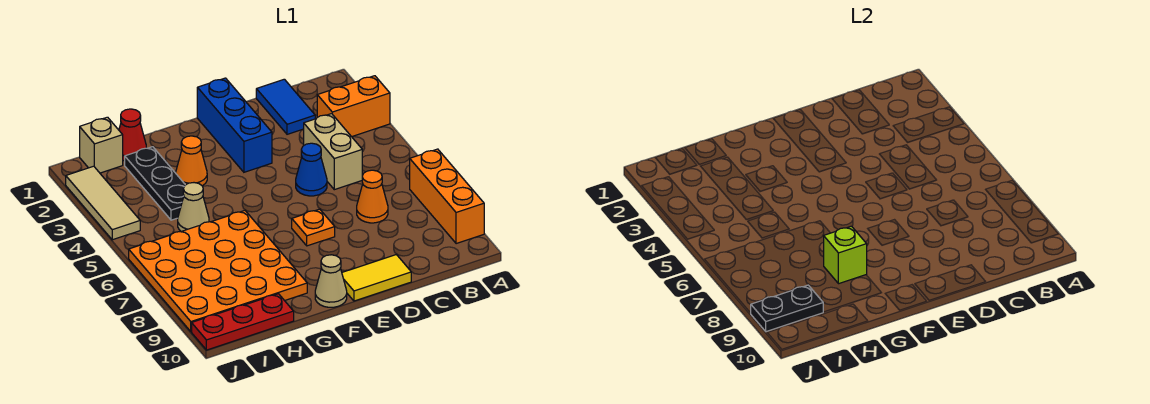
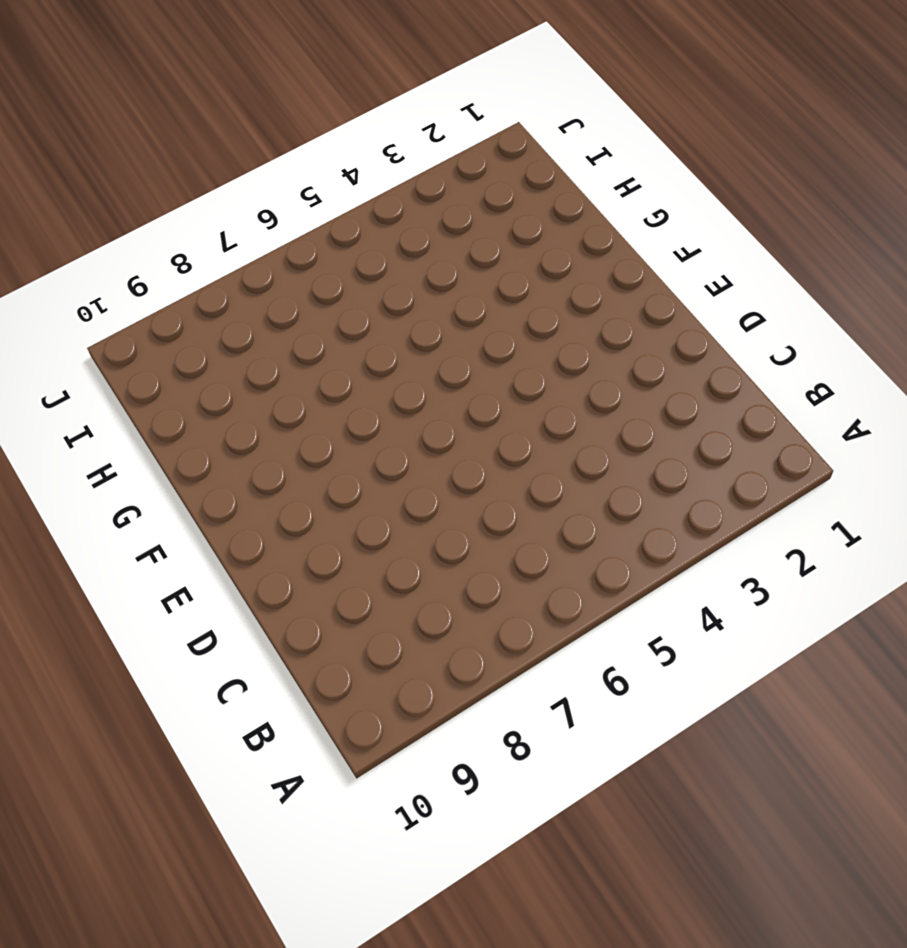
none -> orange 1x2 brick [317,76,390,137]
none -> orange 1x3 brick [410,149,484,244]
none -> blue 1x2 tile [256,79,315,134]

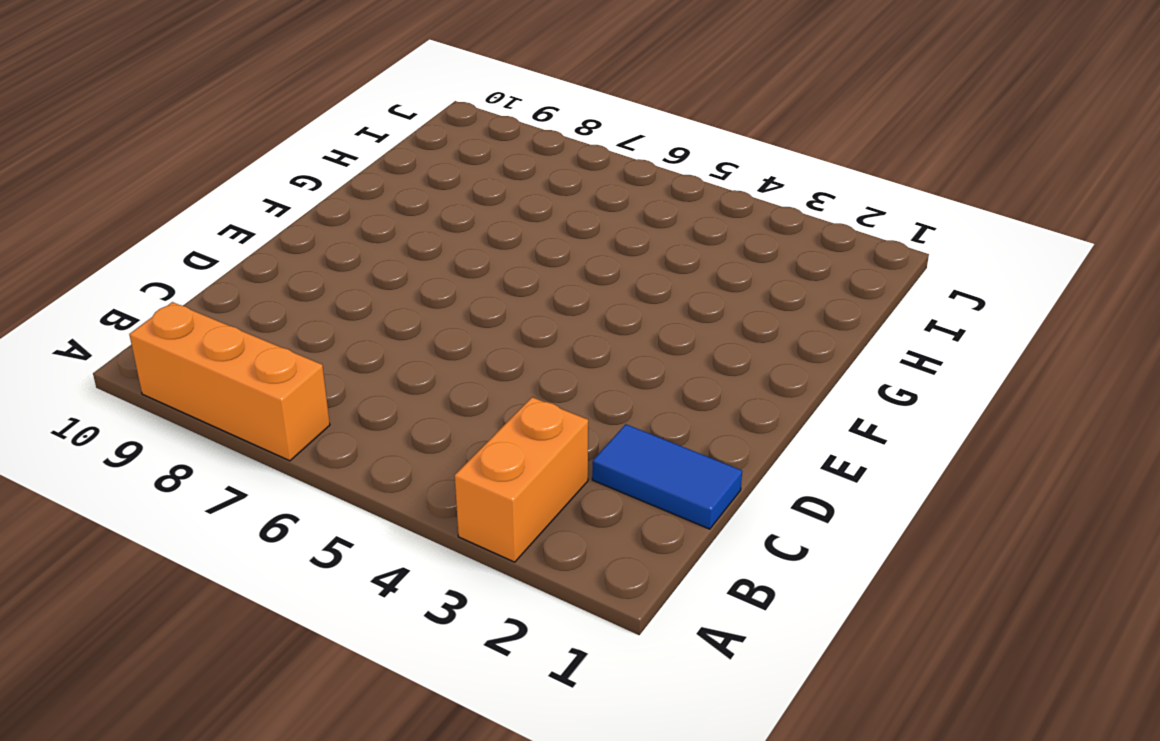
none -> tan 1x2 brick [304,114,362,190]
none -> orange 1x1 cone [357,170,388,223]
none -> blue 1x1 cone [296,143,327,196]

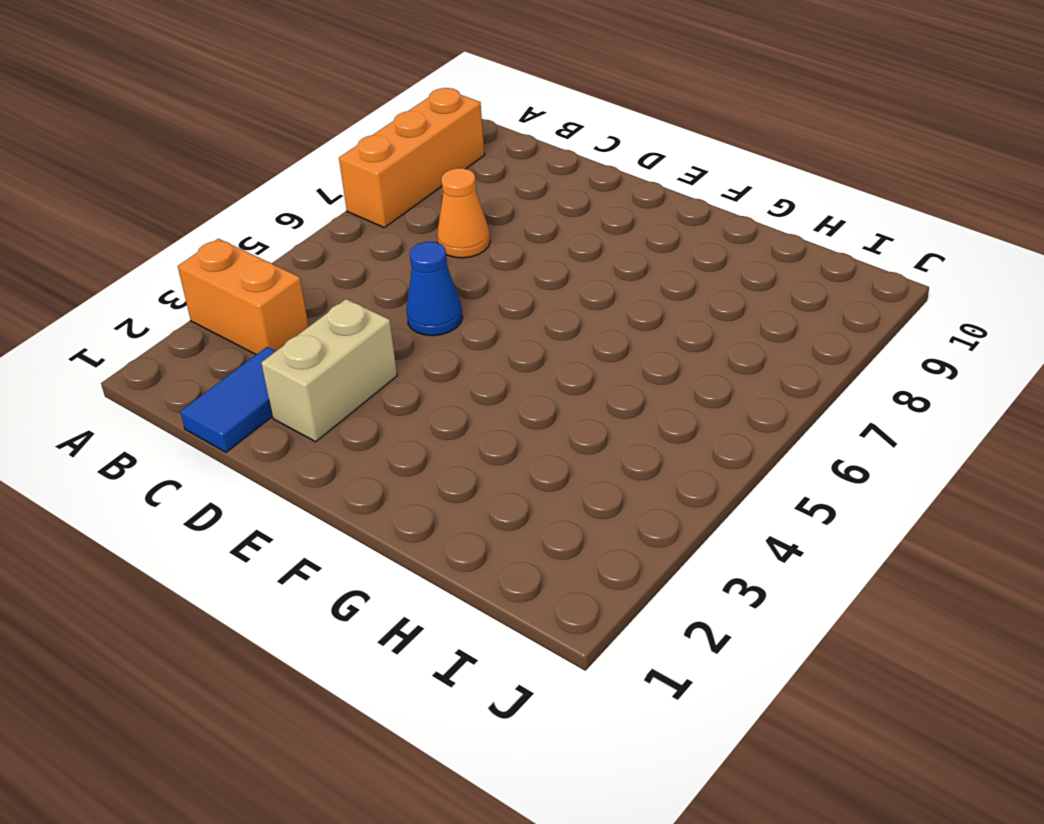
tan 1x2 brick [261,299,397,442] -> tan 1x2 brick moved to [304,114,362,190]
none -> yellow 1x2 tile [342,255,411,301]
none -> blue 1x3 brick [197,78,272,172]
none -> orange 1x1 plate [292,209,335,246]

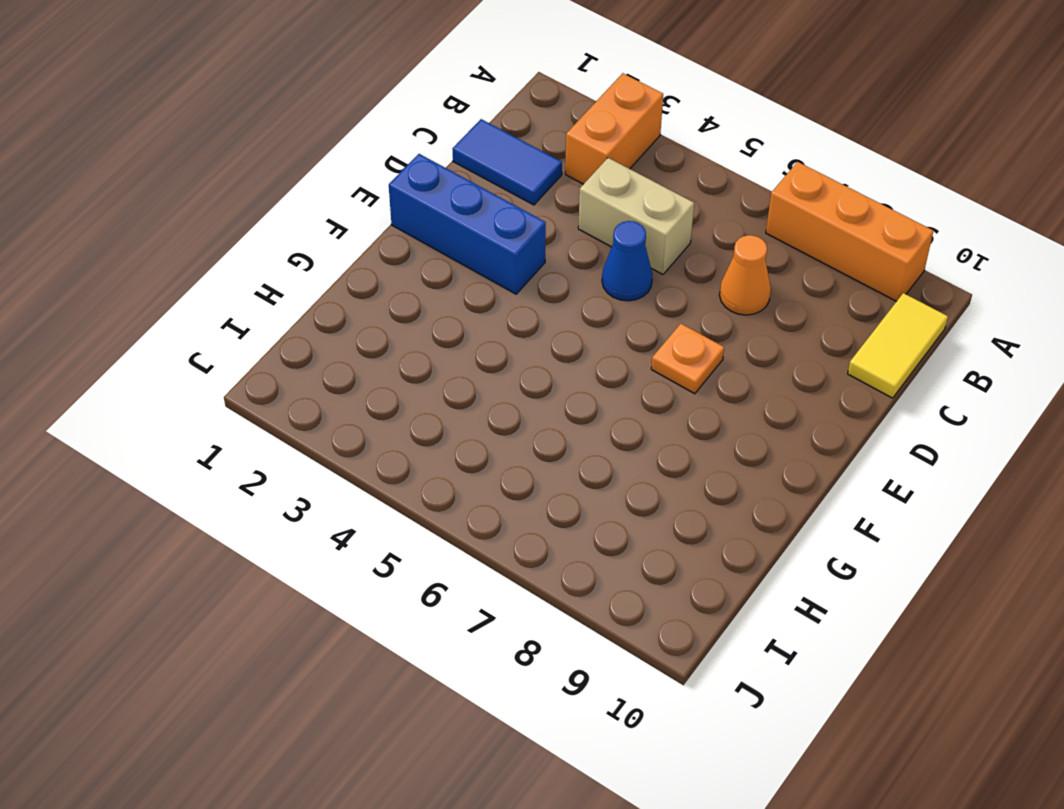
yellow 1x2 tile [848,293,948,398] -> yellow 1x2 tile moved to [342,255,411,301]
none -> tan 1x1 cone [315,255,347,307]
none -> orange 1x1 cone [176,136,207,186]
none -> orange 4x4 plate [129,211,307,332]

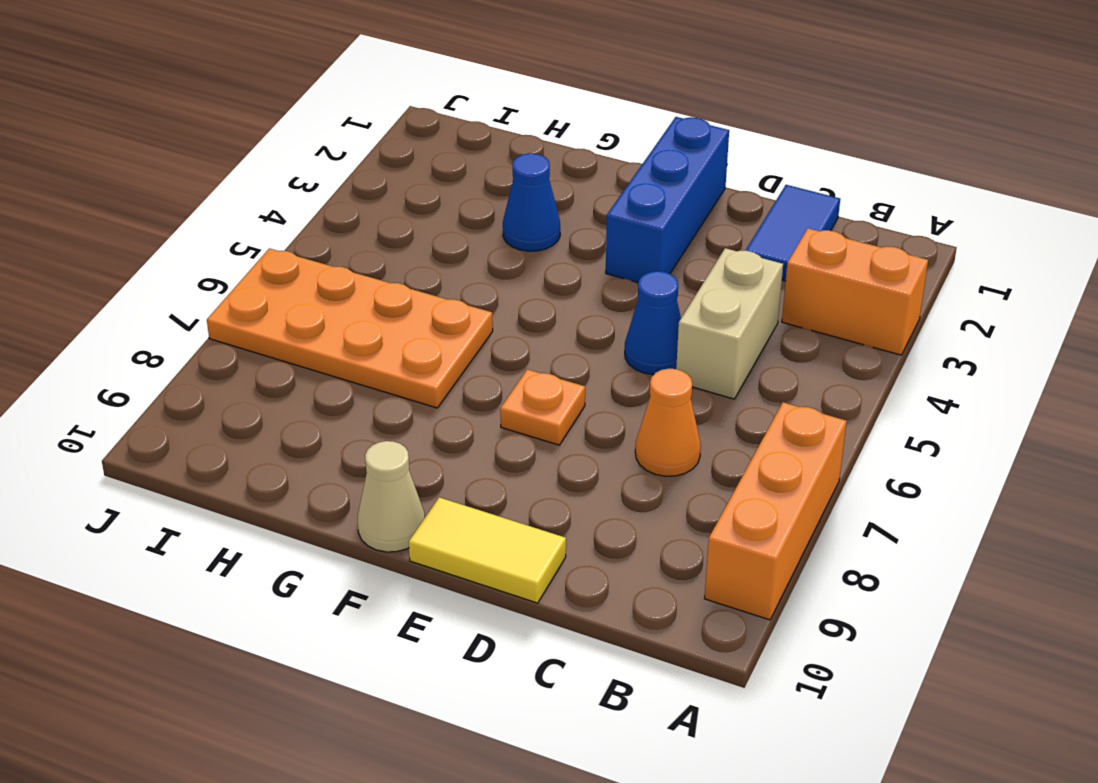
blue 1x1 cone [503,153,560,251] -> orange 1x1 cone [176,136,207,186]
orange 2x4 plate [207,248,493,408] -> orange 4x4 plate [129,211,307,332]
none -> red 1x1 cone [119,109,146,161]
none -> black 1x3 plate [125,147,185,220]
none -> tan 1x1 cone [178,183,209,231]

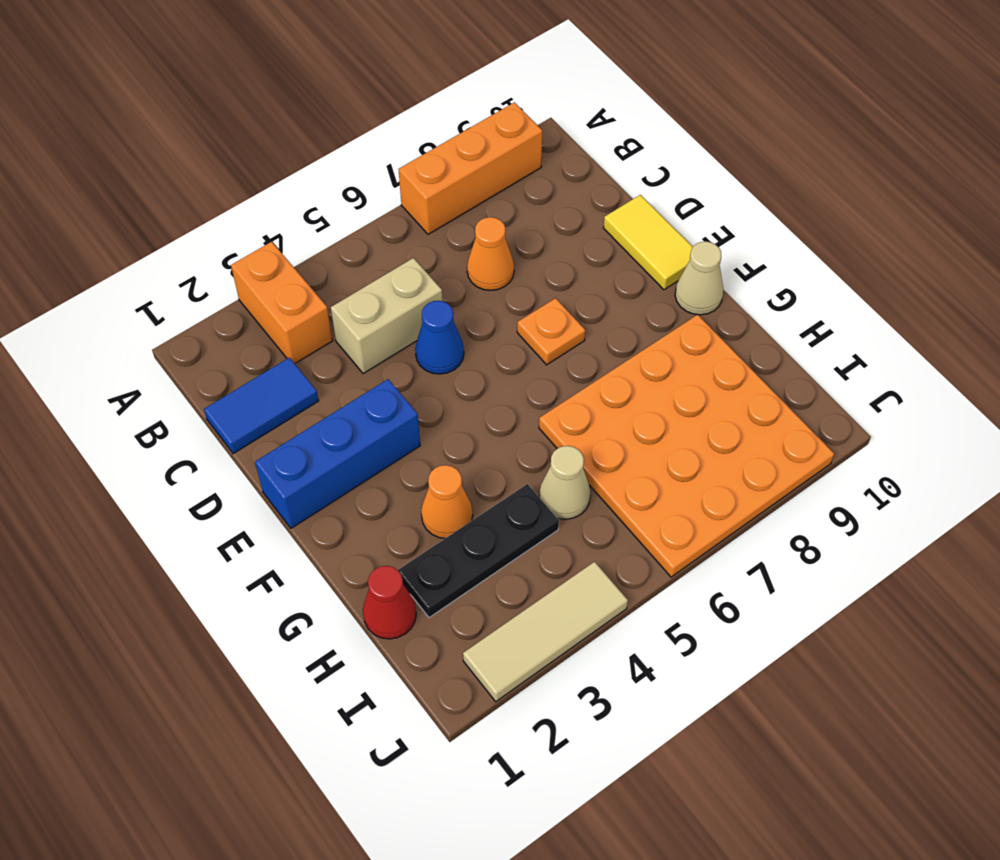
none -> red 1x3 plate [192,294,294,350]
none -> tan 1x1 brick [80,117,123,173]
none -> lime 1x1 brick [824,226,867,284]

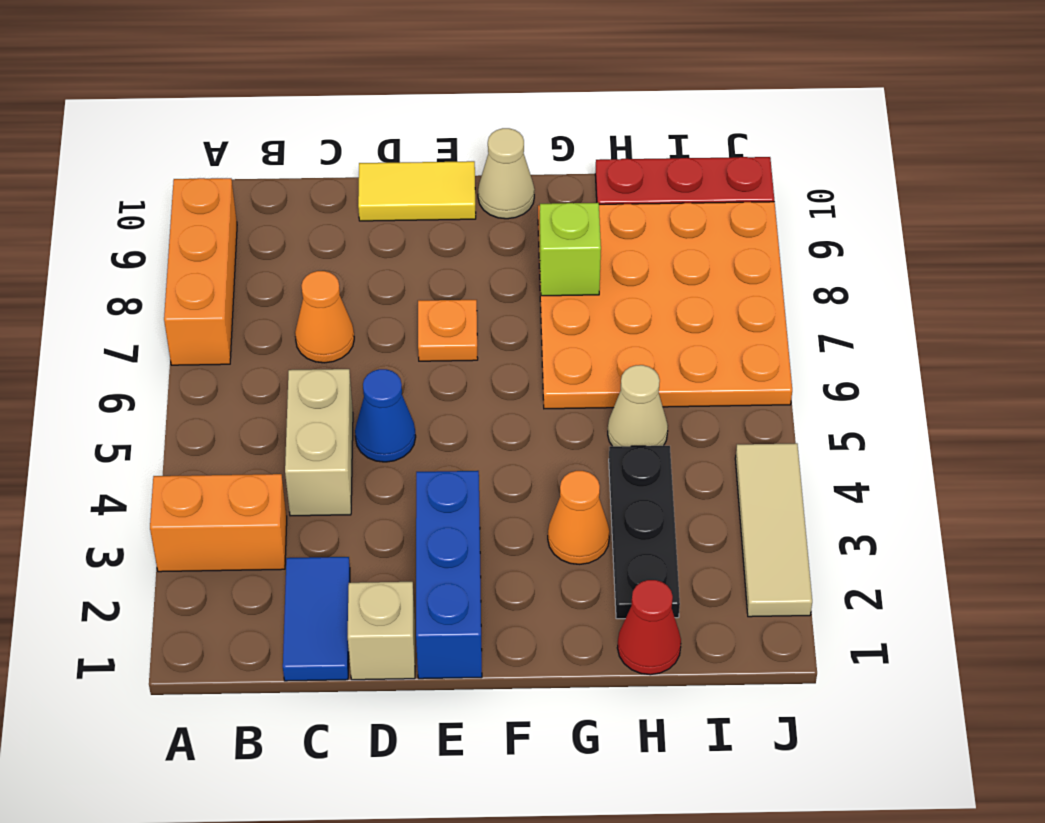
tan 1x1 brick [348,582,415,680] -> tan 1x1 brick moved to [80,117,123,173]
none -> black 1x2 plate [751,285,823,332]

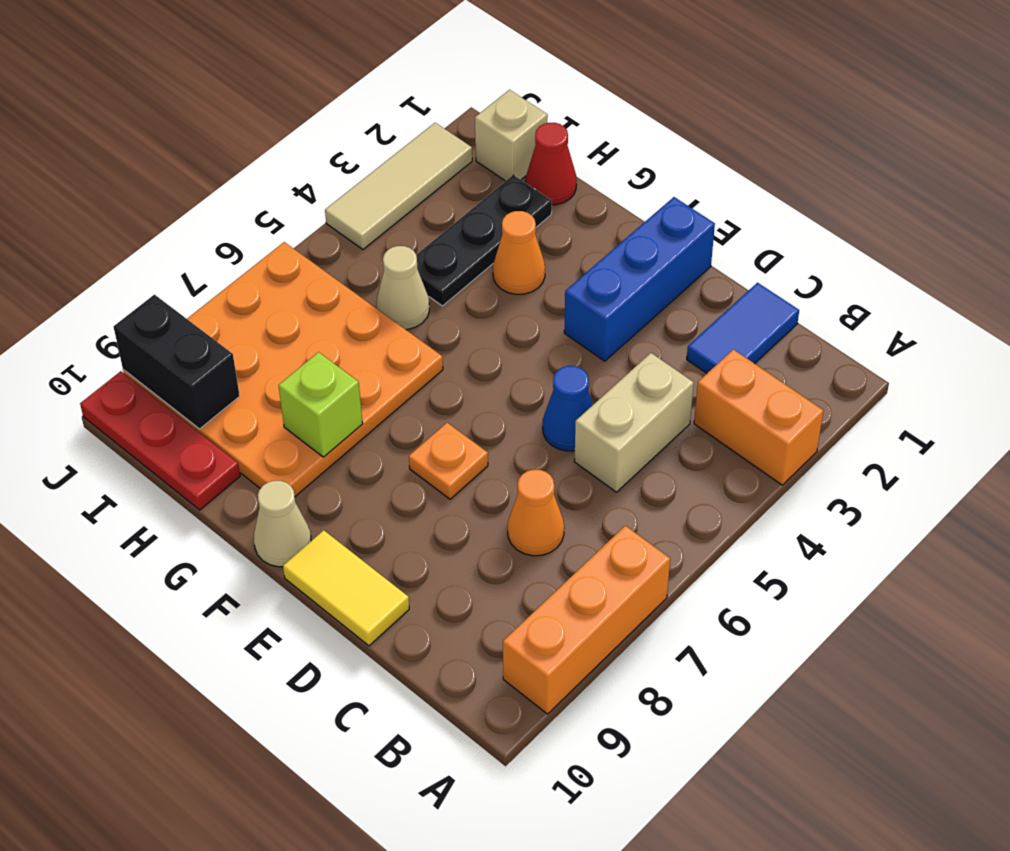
black 1x2 brick [114,295,240,429] -> black 1x2 plate [751,285,823,332]

